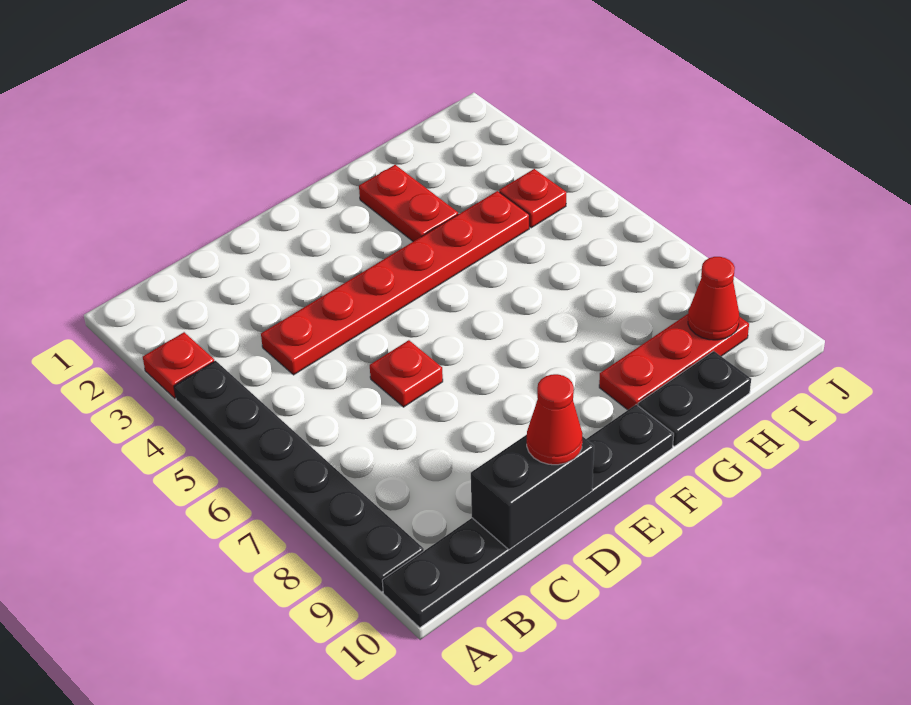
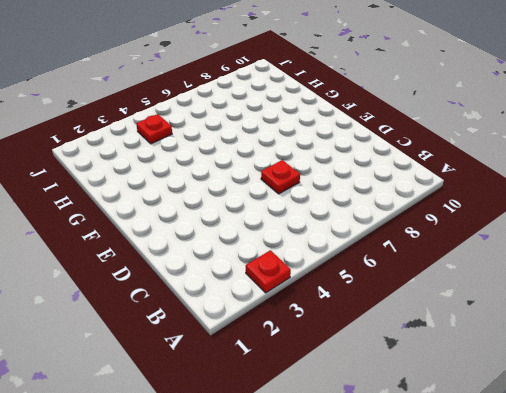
none -> black 1x6 plate [174,361,424,592]
none -> black 1x6 plate [382,405,674,627]
none -> red 1x6 plate [261,191,529,375]

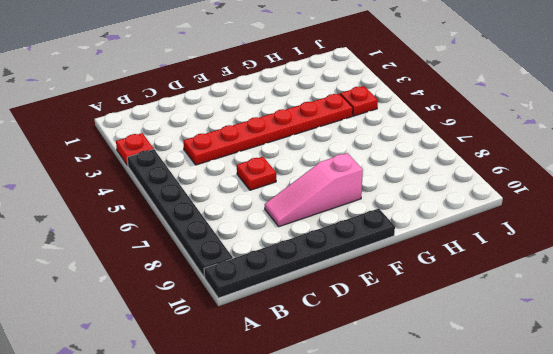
pink 1x3 slope [265,153,363,227] -> none
none -> red 1x2 plate [359,165,458,241]
none -> red 1x3 plate [599,314,749,410]
none -> black 1x2 plate [638,351,751,446]

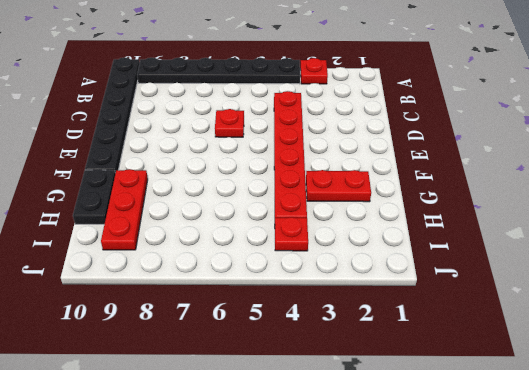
none -> black 1x2 brick [471,435,594,549]
none -> red 1x1 cone [688,257,739,340]
none -> red 1x1 cone [527,374,583,465]

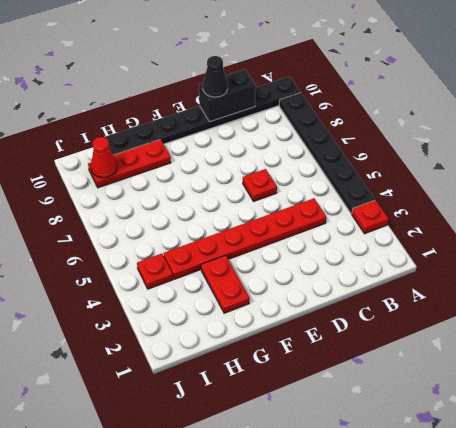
black 1x1 cone [203,56,228,97] -> red 1x1 cone [527,374,583,465]

